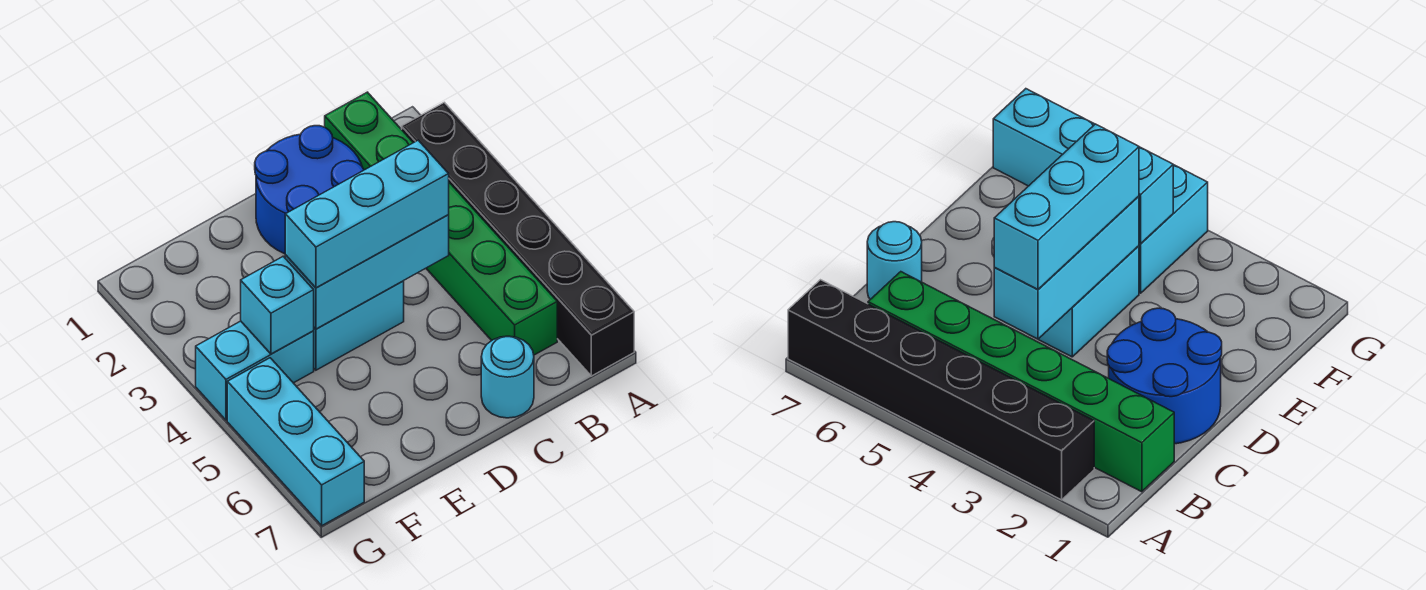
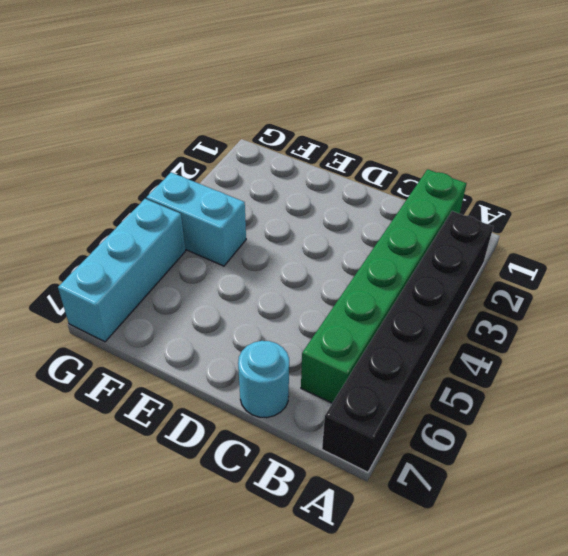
none -> blue 2x2 round brick [255,126,364,254]
none -> cyan 1x2 brick [314,281,404,370]

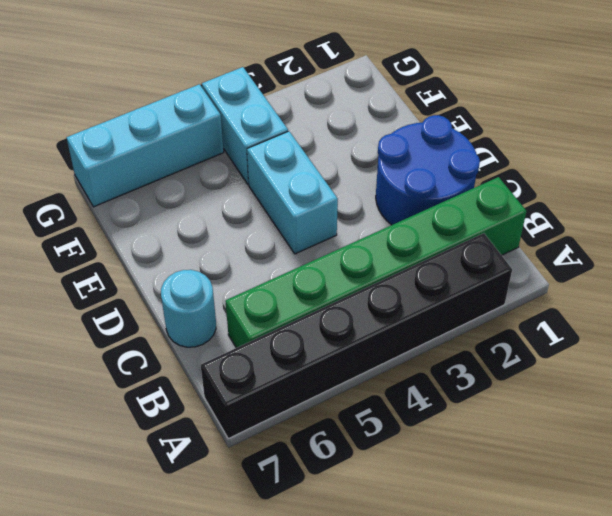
none -> cyan 1x3 brick [285,215,449,329]
none -> cyan 1x1 brick [241,256,314,354]

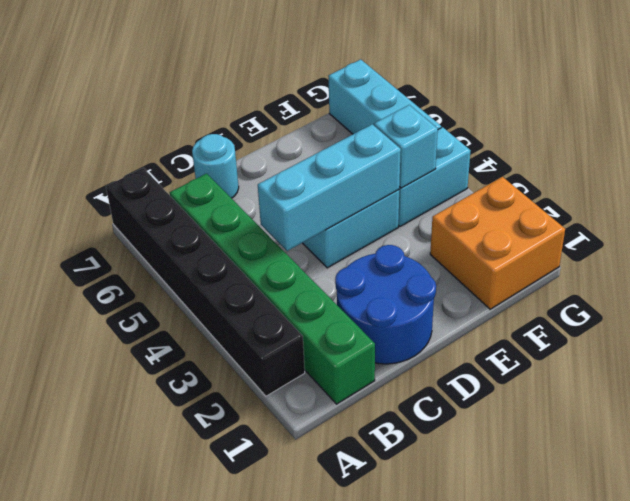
orange 2x2 brick [430,177,565,309] -> none
none -> cyan 1x3 brick [285,140,449,288]

